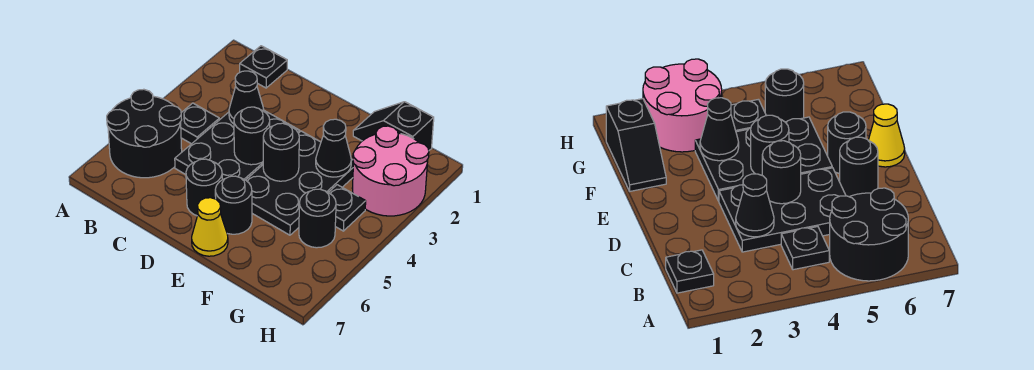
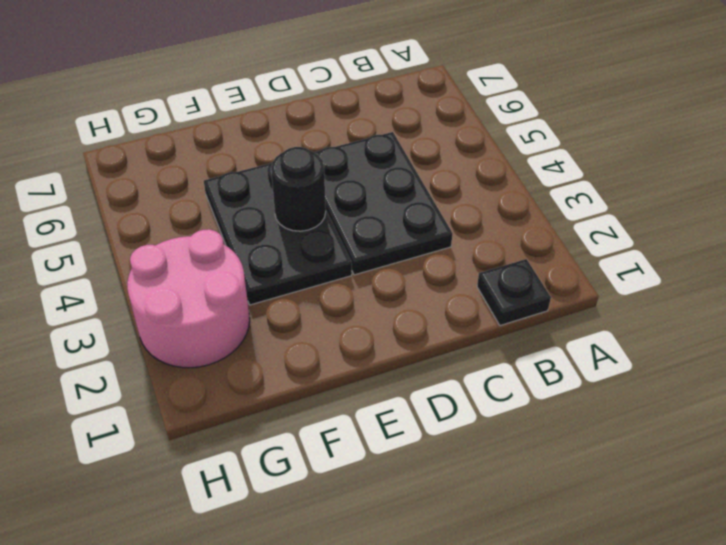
none -> black 2x2 round brick [107,89,182,178]
none -> black 1x1 plate [181,103,220,144]
none -> black 1x1 round brick [186,159,222,216]

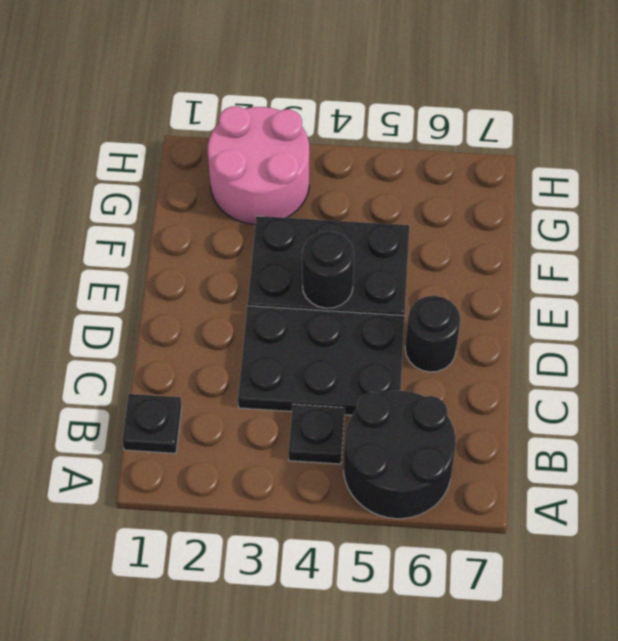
none -> black 1x1 round brick [215,176,252,234]
none -> yellow 1x1 cone [192,198,228,256]
none -> black 1x2 slope [353,102,434,150]

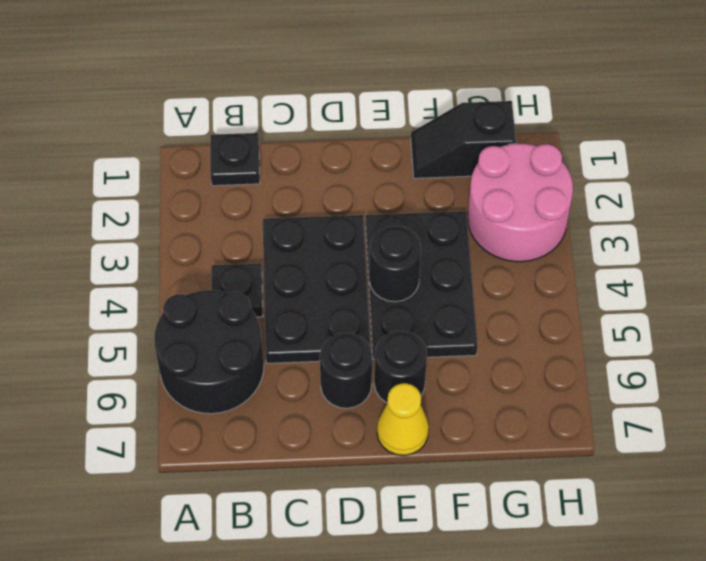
none -> black 1x1 plate [329,185,366,231]
none -> black 1x1 round brick [299,189,336,248]
none -> black 1x1 cone [229,71,264,124]

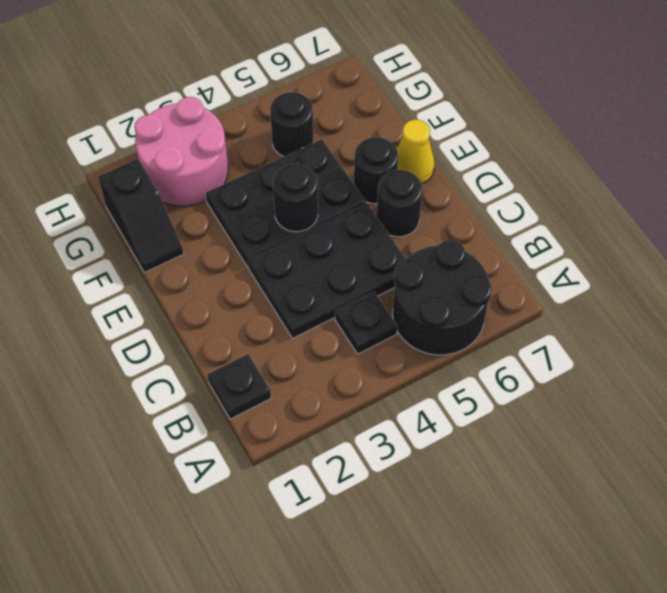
none -> black 1x1 plate [329,185,366,231]
none -> black 1x1 cone [229,71,264,124]
none -> black 1x1 round brick [234,107,270,165]

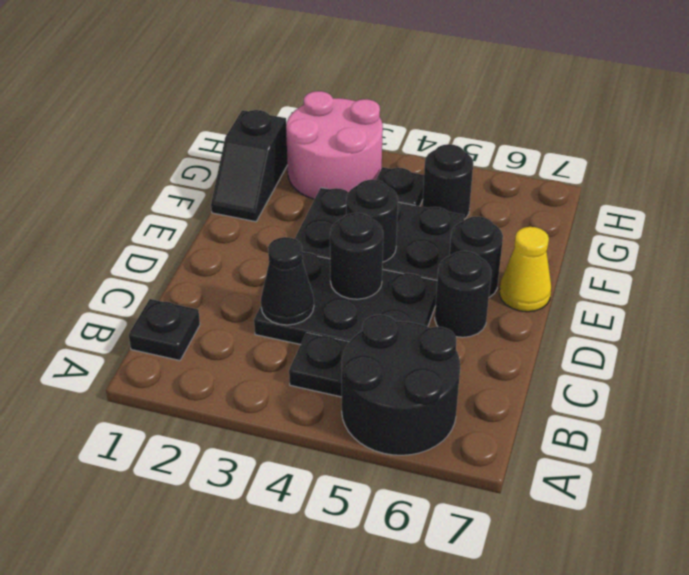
none -> black 1x1 cone [316,119,351,177]

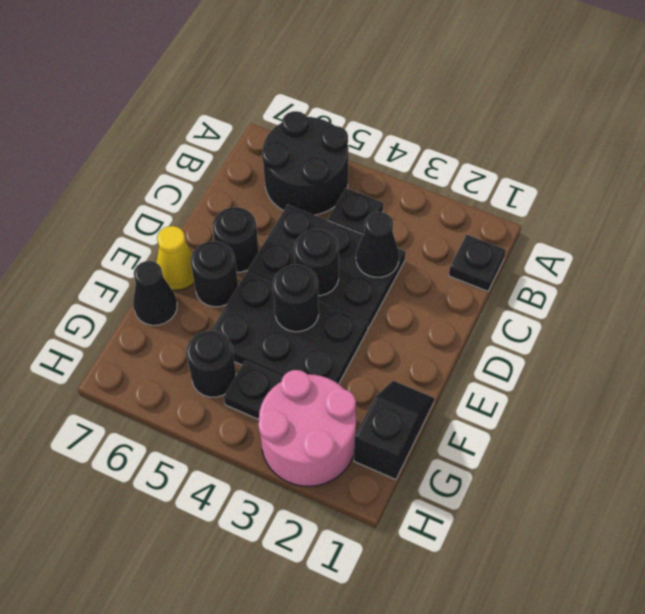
black 1x1 cone [133,261,177,325] -> black 1x1 cone moved to [316,119,351,177]

